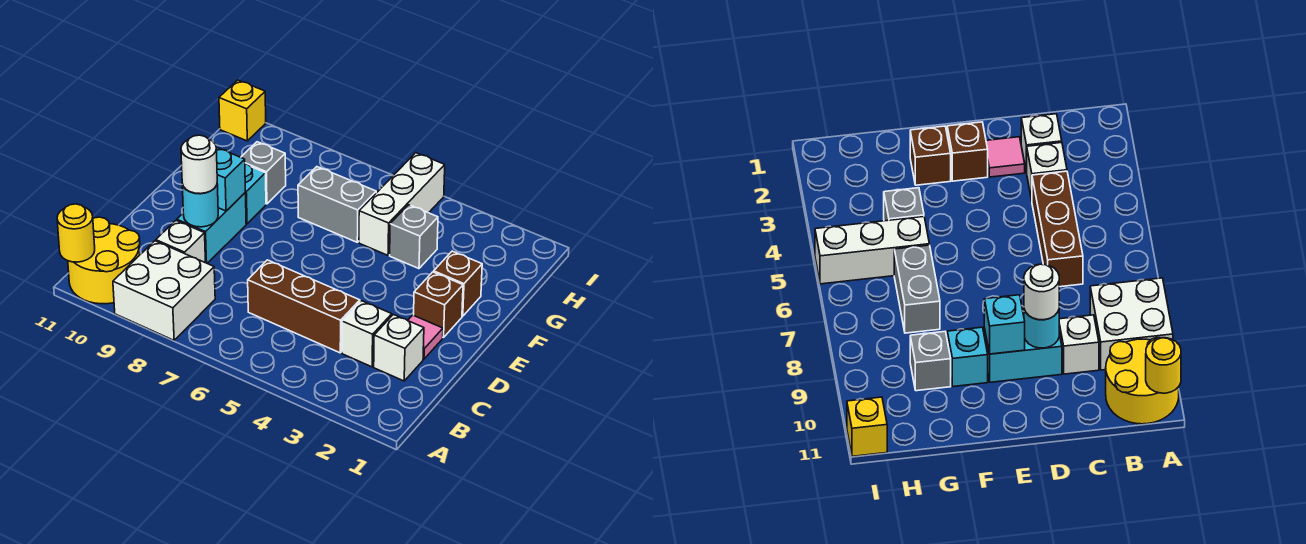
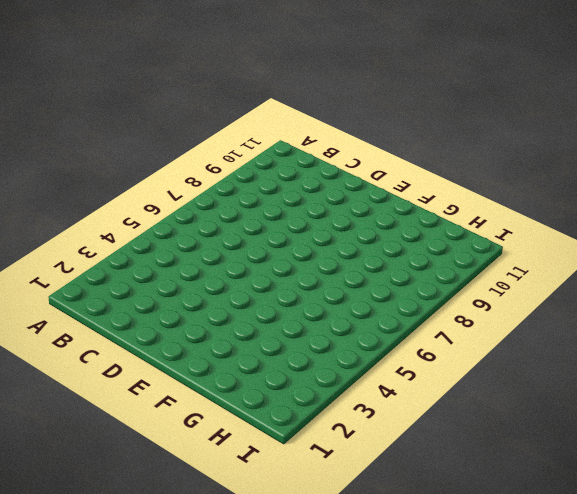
none -> white 2x2 brick [113,241,215,340]
none -> yellow 2x2 round brick [68,217,140,304]
none -> white 1x1 brick [374,315,424,381]

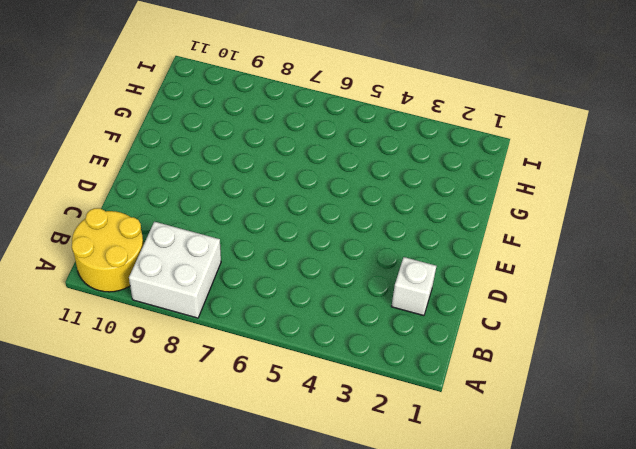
none -> white 1x1 brick [342,301,392,367]
none -> brown 1x3 brick [248,260,360,353]
none -> white 1x1 brick [156,220,206,263]

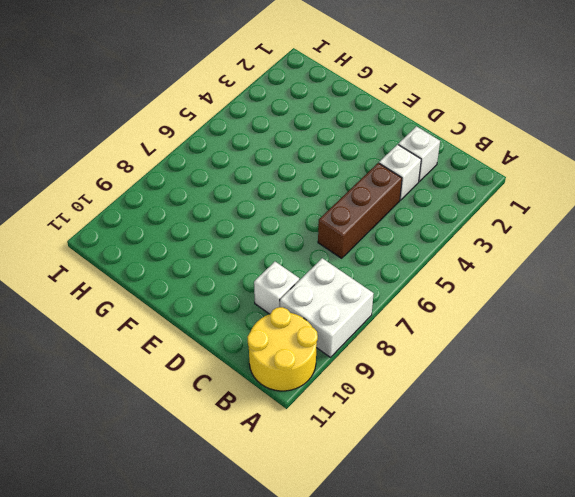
none -> pink 1x1 tile [408,315,443,359]
none -> cyan 1x2 brick [177,193,246,263]
none -> brown 1x1 brick [414,272,463,338]

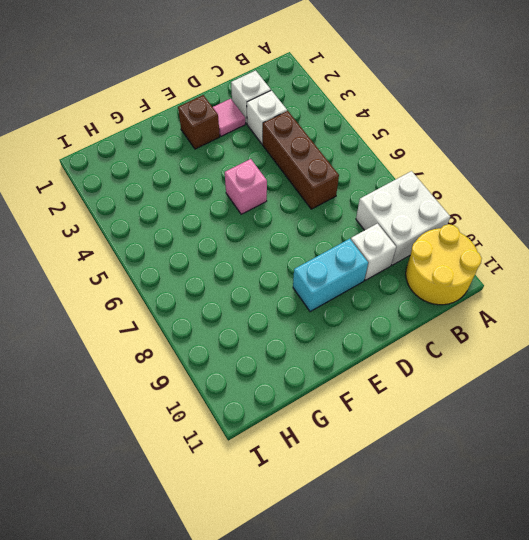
pink 1x1 brick [225,159,267,214] -> none
none -> brown 1x1 brick [434,251,482,316]
none -> cyan 1x1 brick [245,164,266,224]
none -> grey 1x1 brick [390,205,438,269]

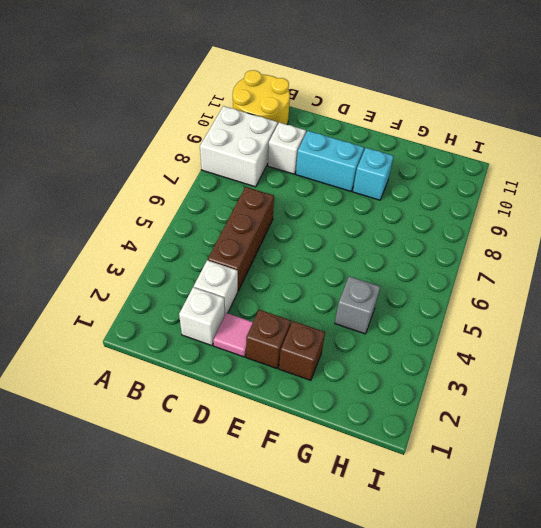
none -> white 1x3 brick [359,153,445,255]
none -> grey 1x2 brick [298,167,376,242]
none -> grey 1x1 brick [241,142,286,204]

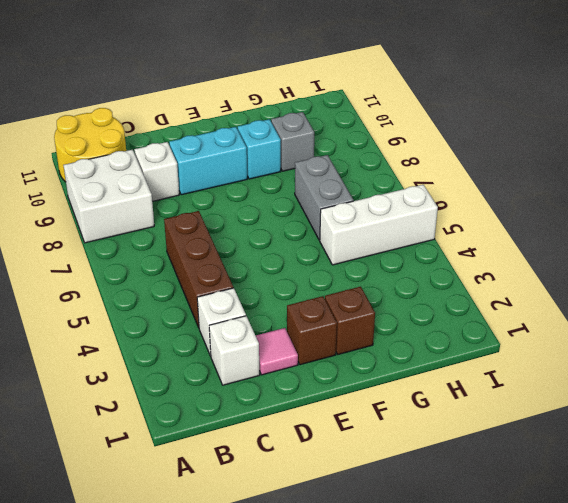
none -> grey 1x1 brick [390,205,438,269]
none -> yellow 1x1 brick [219,80,266,141]
none -> yellow 1x1 round brick [57,204,95,262]

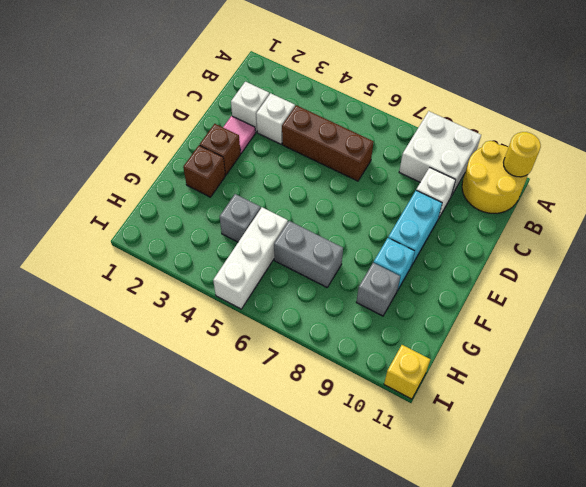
none -> cyan 1x1 round brick [182,184,218,227]
none -> cyan 1x1 brick [216,147,245,211]
none -> white 1x1 round brick [181,135,217,194]

